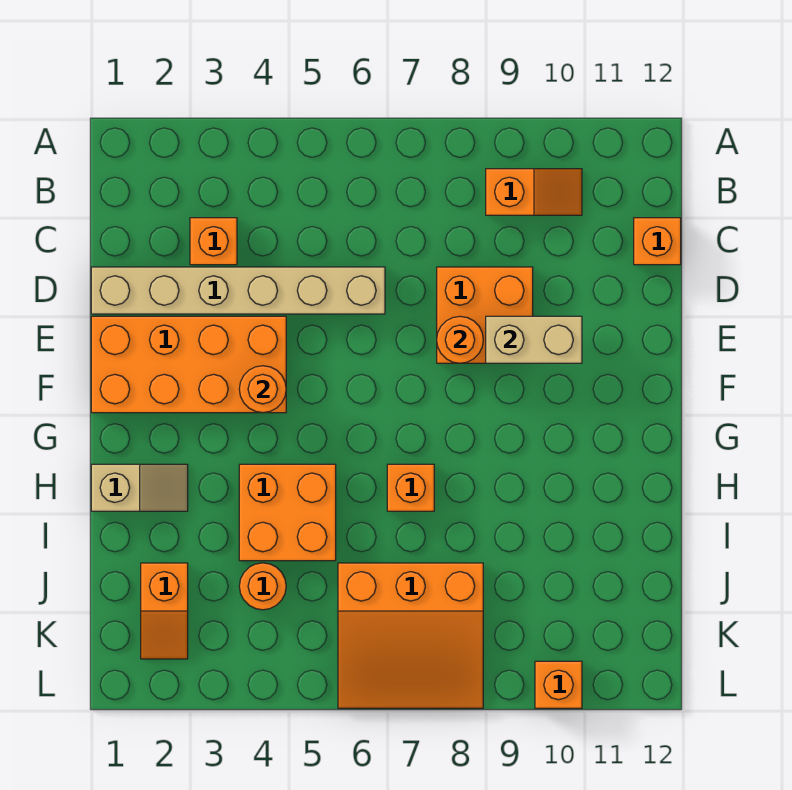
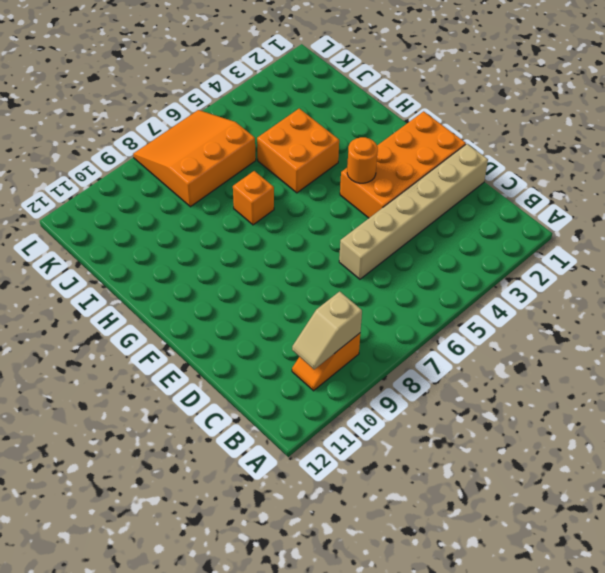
tan 1x2 slope [292,291,362,369] -> tan 1x2 slope moved to [91,464,188,511]
none -> orange 1x1 brick [190,218,237,265]
none -> orange 1x1 brick [634,218,681,265]
none -> orange 2x2 brick [437,267,533,363]

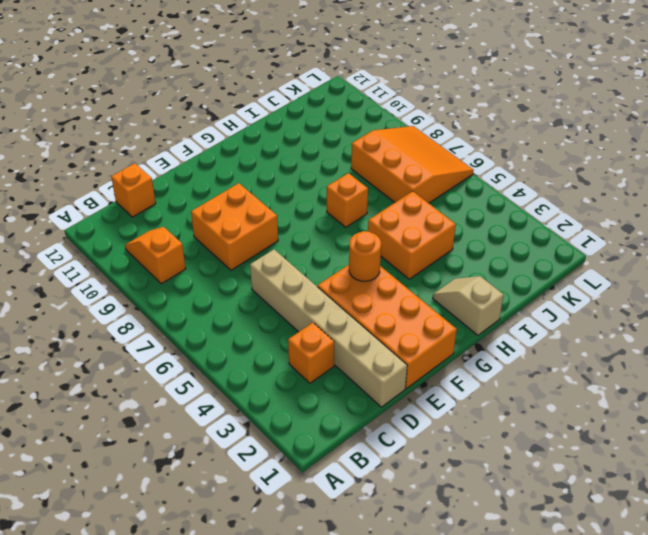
none -> orange 1x2 slope [141,563,188,659]
none -> orange 1x1 round brick [239,563,286,610]
none -> orange 1x1 brick [535,661,582,708]

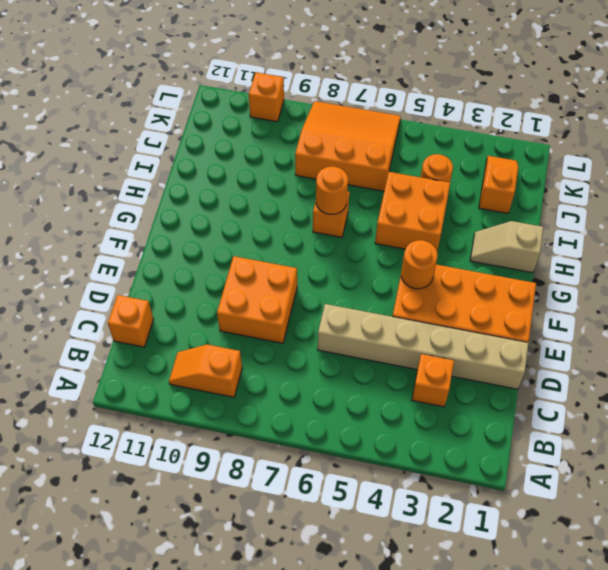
orange 1x1 round brick [316,166,348,214] -> orange 1x1 round brick moved to [437,316,483,363]
none -> tan 1x2 brick [486,316,582,363]

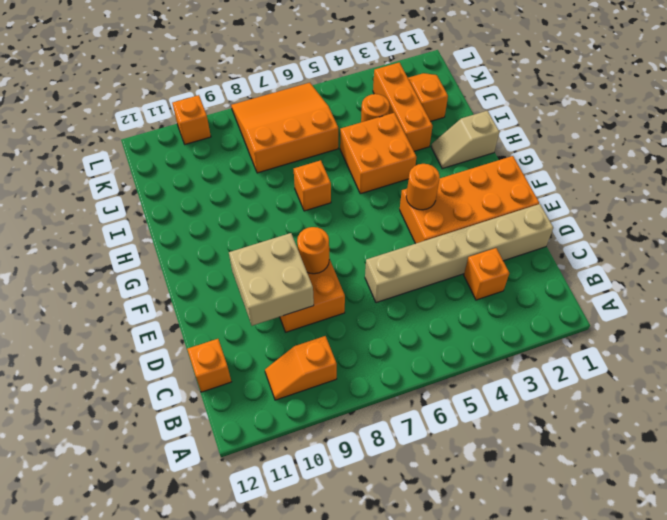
tan 2x2 brick [229,233,314,326] -> tan 1x2 brick [486,316,582,363]
orange 1x3 brick [373,62,433,151] -> none

